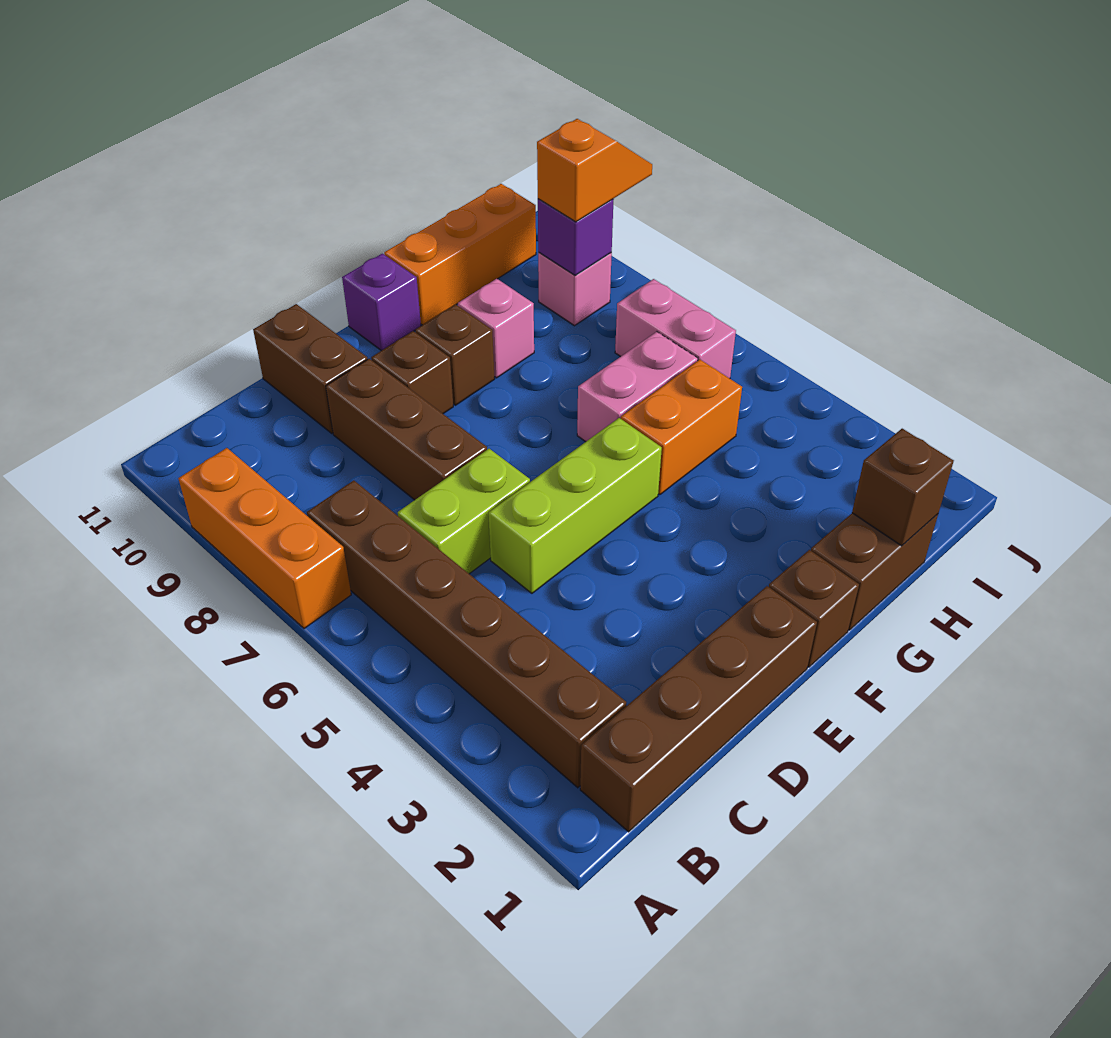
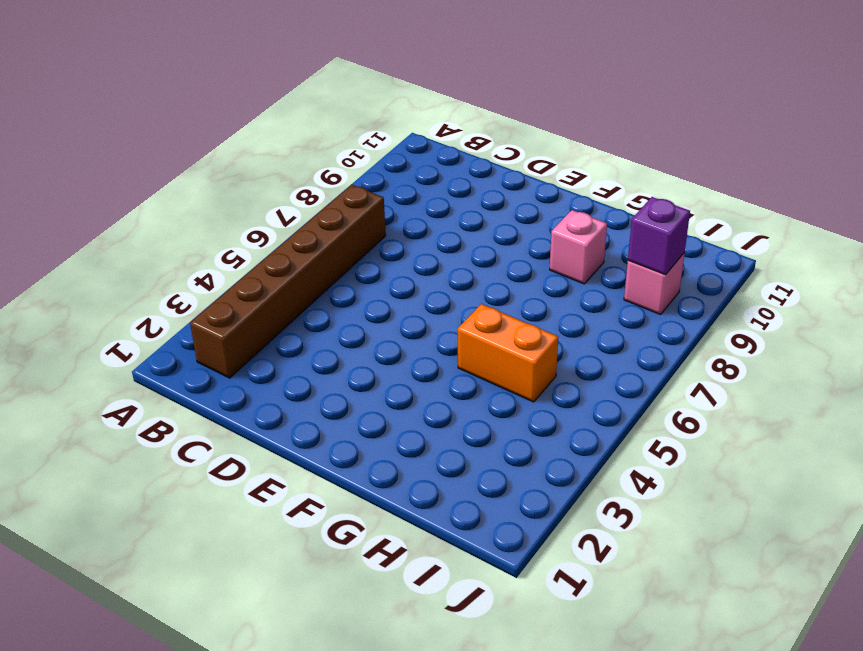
none -> orange 1x3 brick [178,448,351,629]
none -> brown 1x4 brick [580,586,817,832]
none -> lime 1x2 brick [398,449,530,574]

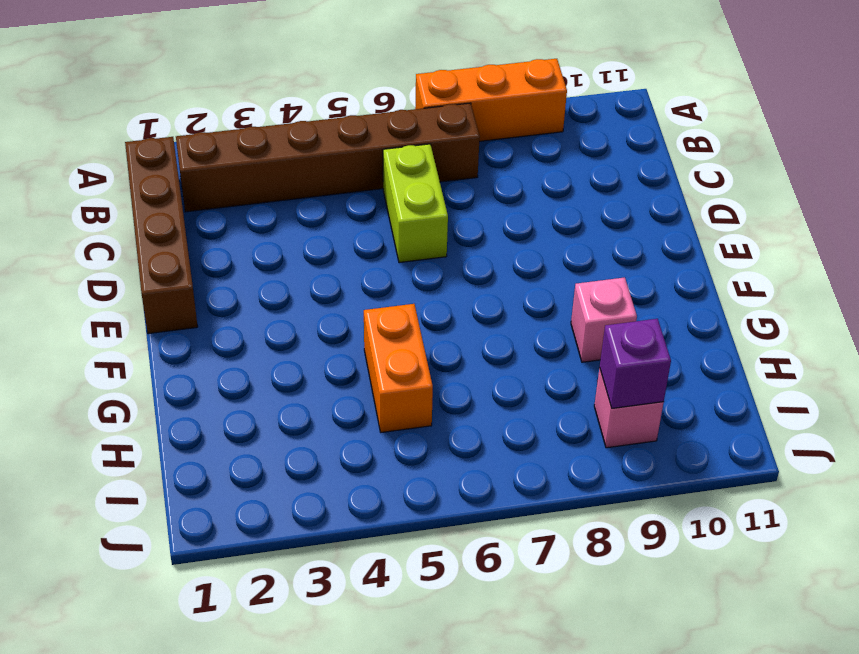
none -> lime 1x3 brick [488,418,662,593]
none -> brown 1x3 brick [326,359,487,500]
none -> brown 1x2 brick [253,304,368,433]

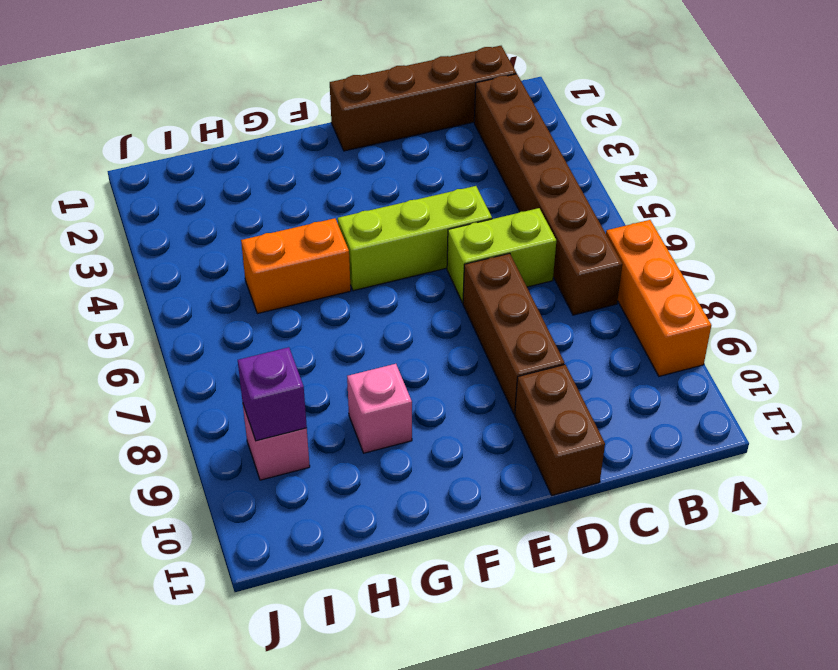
none -> brown 1x1 brick [371,331,453,414]
none -> brown 1x1 brick [769,550,859,667]
none -> brown 1x1 brick [415,304,495,405]

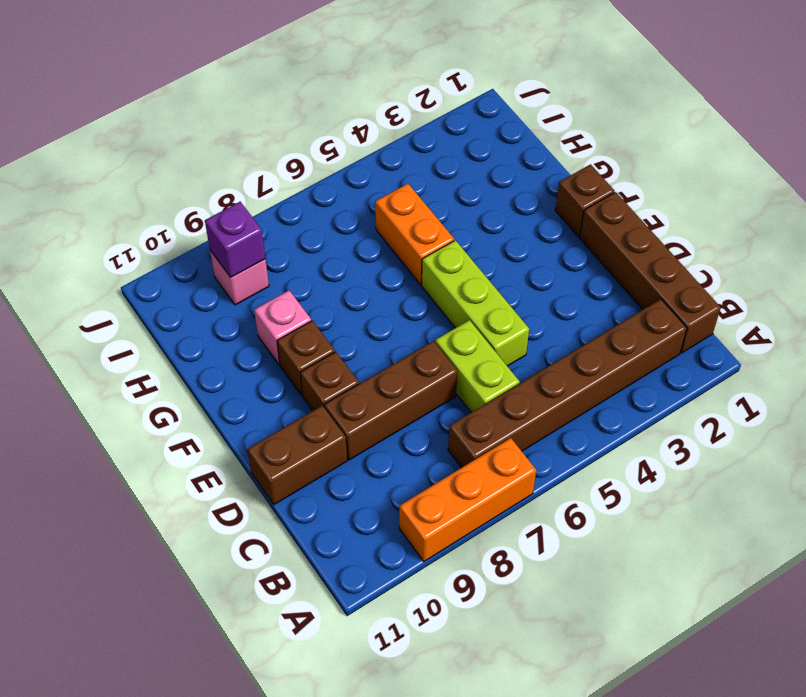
none -> purple 1x1 brick [342,253,421,351]
none -> brown 1x2 brick [811,513,938,630]
none -> pink 1x2 brick [577,332,698,442]

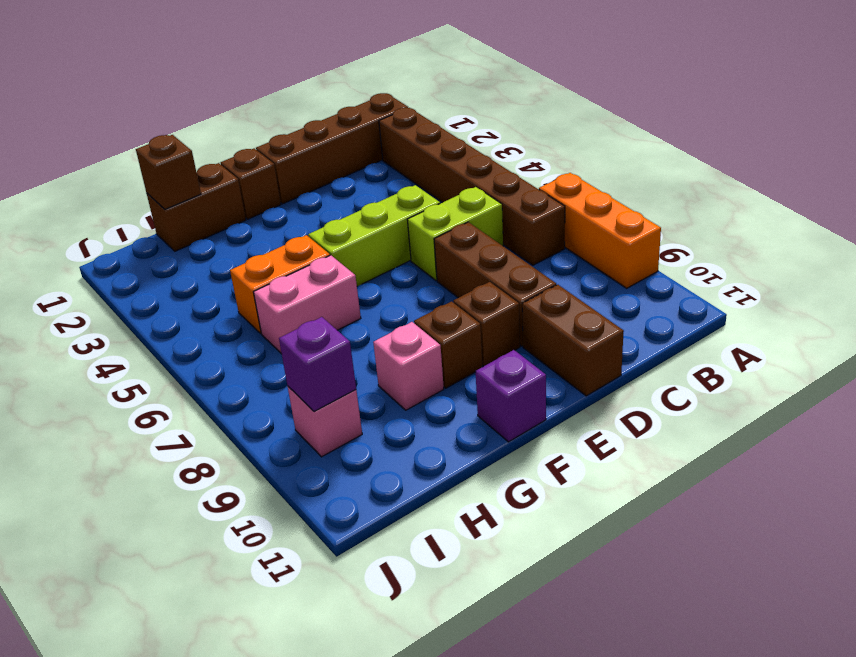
none -> orange 1x3 brick [384,184,536,325]
none -> pink 1x2 brick [615,279,736,378]
none -> orange 1x2 slope [537,119,652,222]

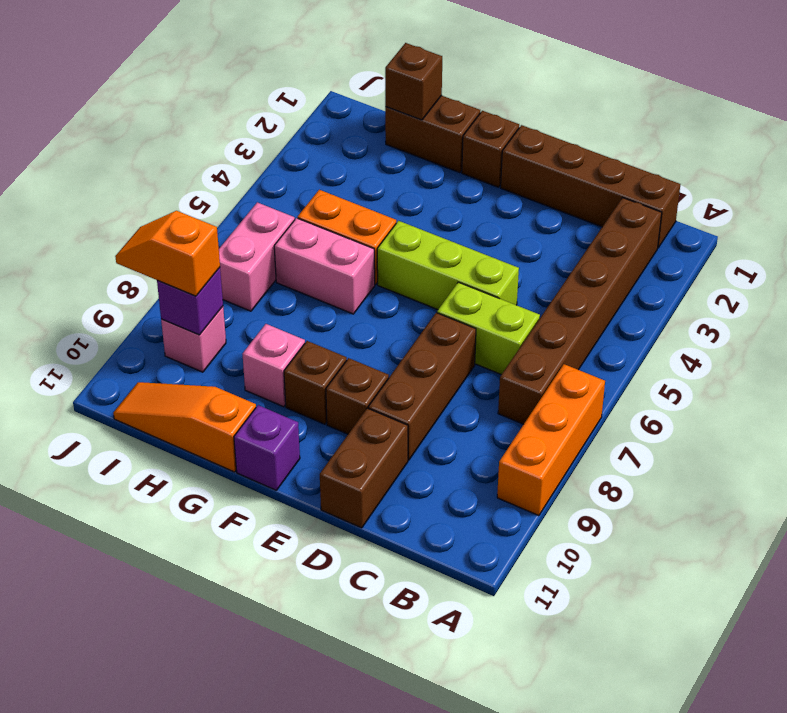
orange 1x3 slope [113,382,256,472] -> orange 1x3 brick [384,184,536,325]

